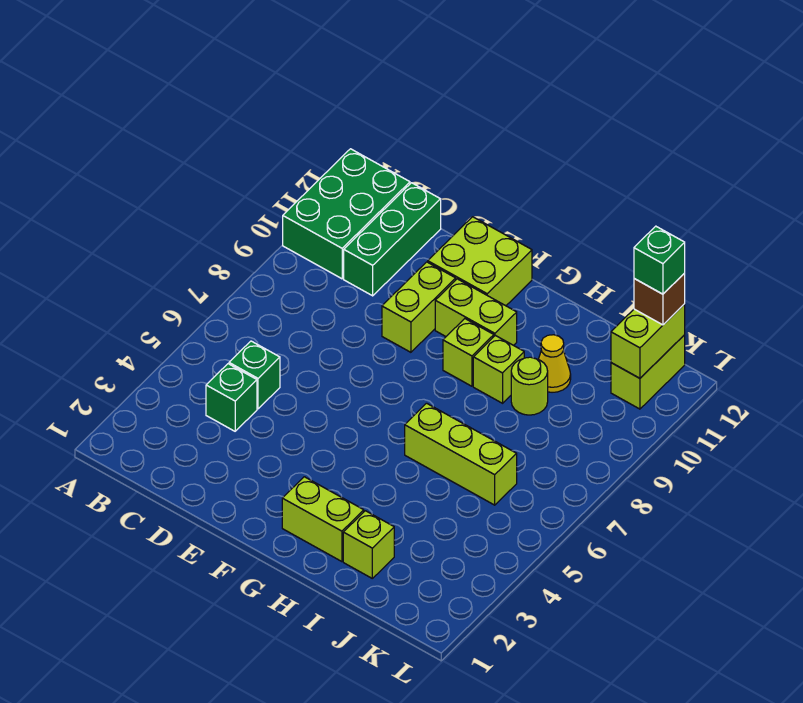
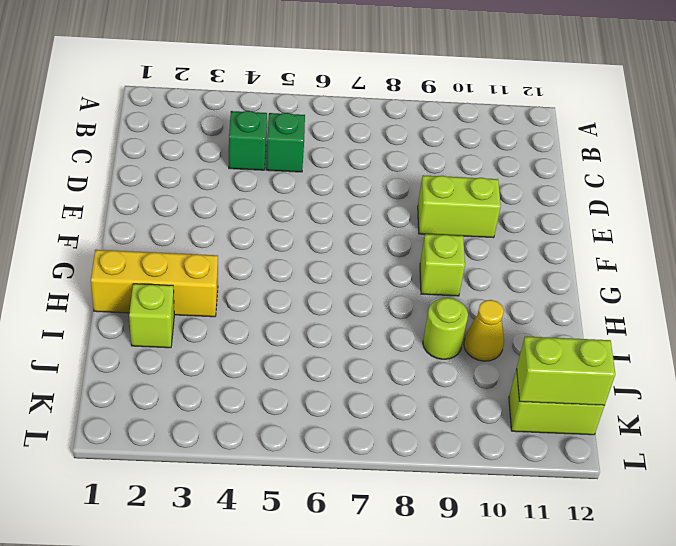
yellow 1x3 brick [91,250,218,317] -> lime 1x2 brick [282,477,364,562]
none -> green 2x3 brick [283,149,410,279]
none -> green 1x3 brick [344,183,441,296]
none -> lime 2x2 brick [428,217,532,306]

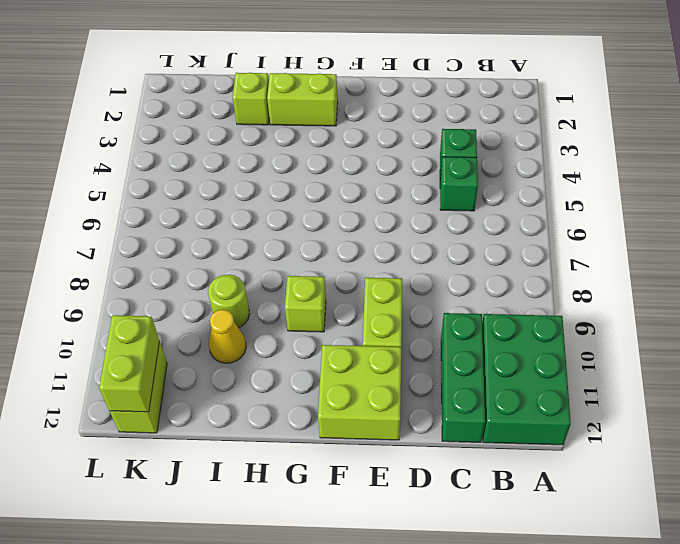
none -> lime 1x2 brick [435,279,517,345]
none -> lime 1x3 brick [405,403,517,505]
none -> lime 1x1 brick [473,335,524,403]

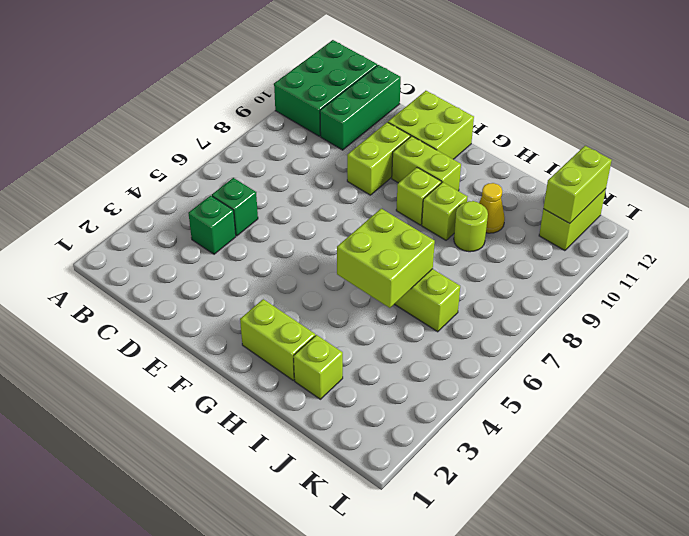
lime 2x2 brick [337,209,435,308] -> none
none -> brown 1x1 brick [634,273,685,325]
none -> green 1x1 brick [634,226,685,294]

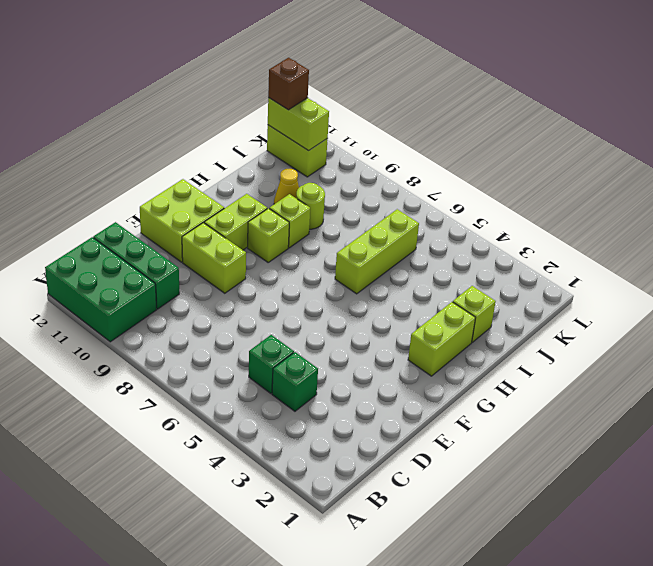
none -> green 1x1 brick [634,226,685,294]

